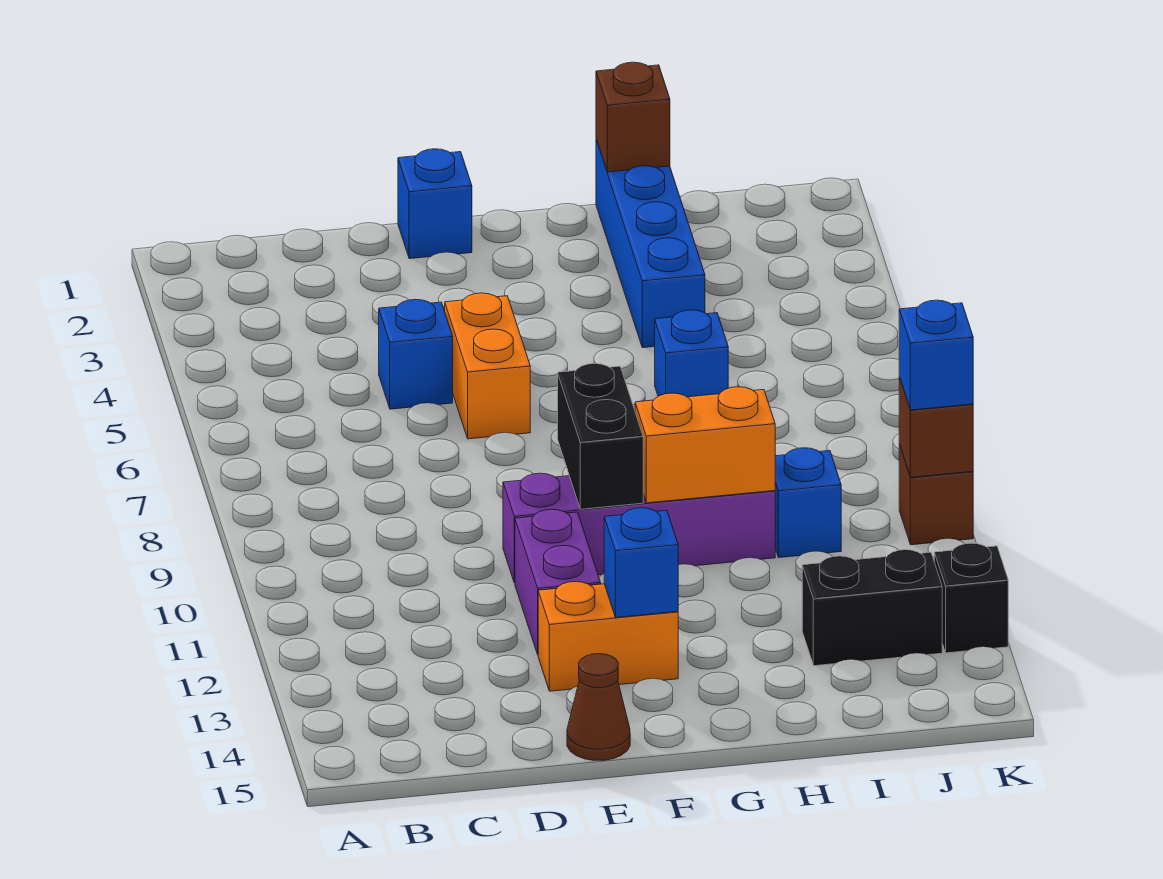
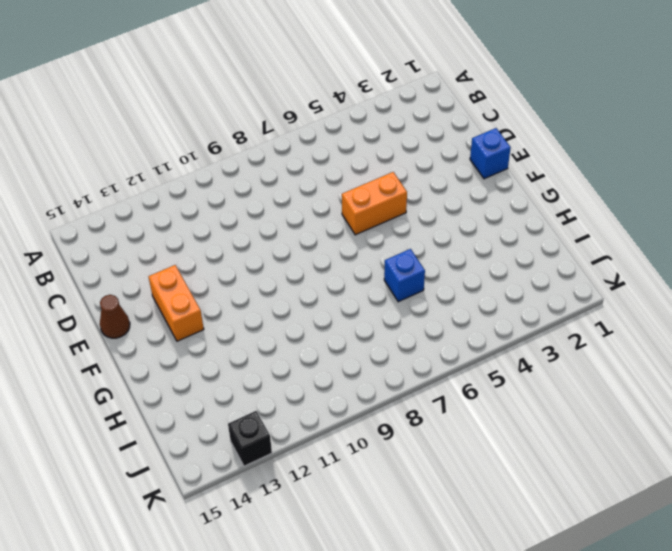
none -> blue 1x1 brick [379,299,453,409]
none -> purple 1x4 brick [503,473,775,583]
none -> purple 1x2 brick [515,509,601,654]

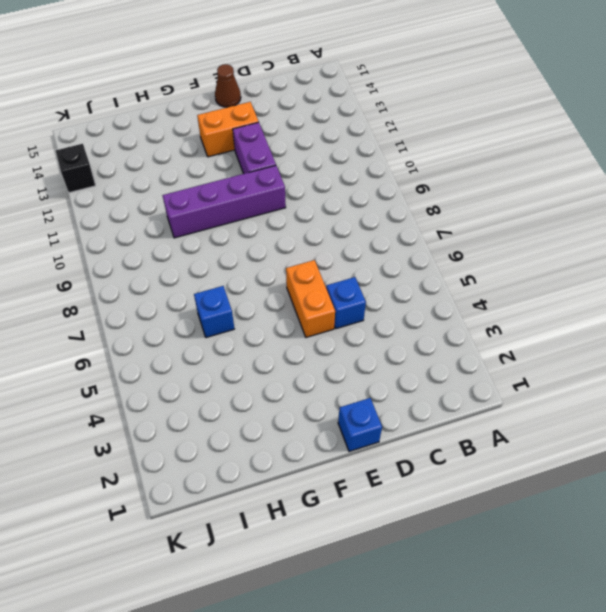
none -> blue 1x4 brick [596,139,705,348]
none -> blue 1x1 brick [775,448,841,558]
none -> black 1x2 brick [802,550,942,666]

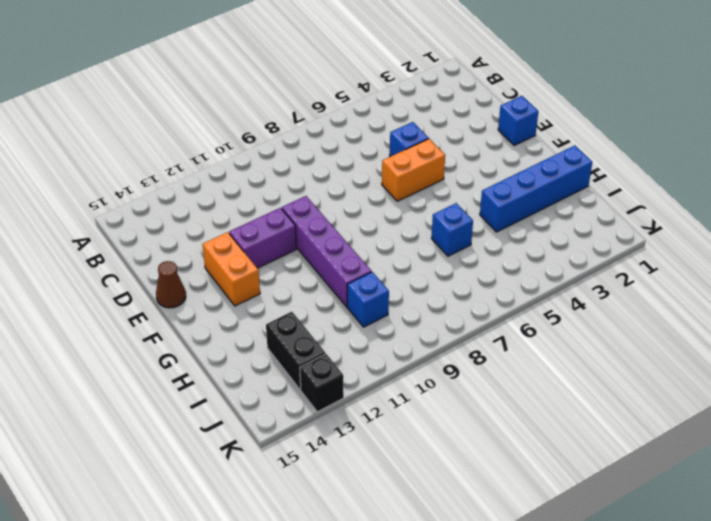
none -> brown 1x1 brick [899,445,973,545]
none -> black 1x2 brick [558,364,643,509]
none -> blue 1x1 brick [604,508,678,617]

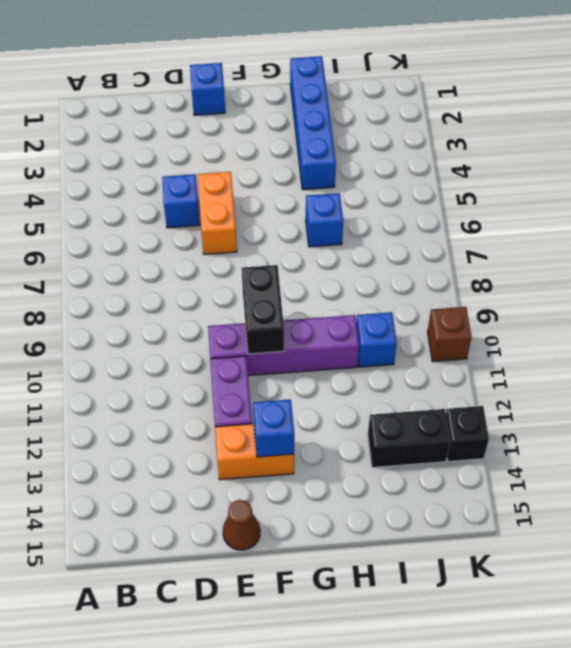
none -> orange 1x2 brick [635,387,775,503]
none -> brown 1x1 brick [596,62,670,172]
none -> brown 1x1 brick [899,377,973,477]

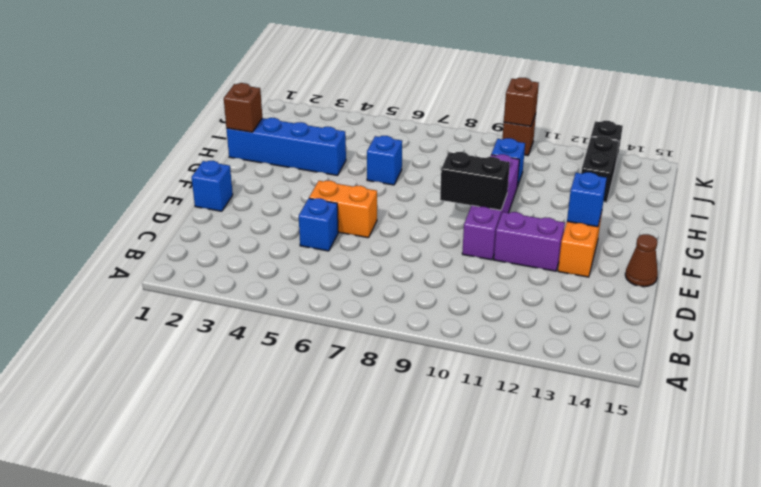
none -> orange 1x2 brick [635,387,775,503]
none -> blue 1x1 brick [899,300,973,410]

